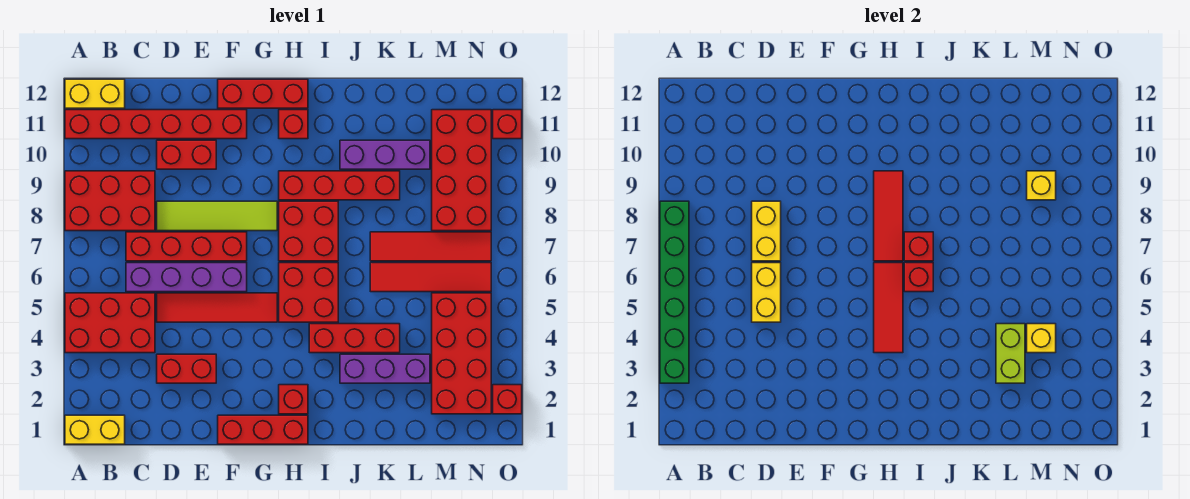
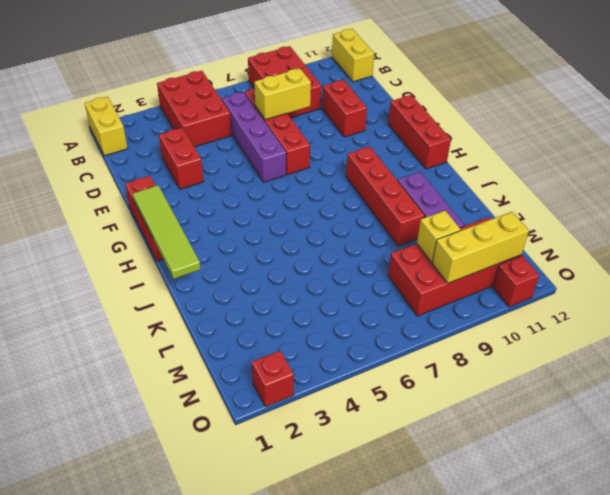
lime 1x4 tile [133,185,201,279] -> lime 1x4 tile moved to [157,201,277,231]
yellow 1x3 brick [432,212,529,283] -> none
none -> red 1x6 brick [65,110,247,139]
none -> red 1x4 tile [157,293,277,322]
none -> red 1x1 brick [279,385,308,414]
none -> red 2x2 brick [279,263,338,322]

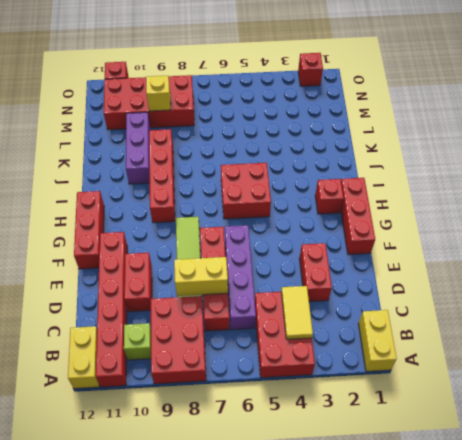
yellow 1x2 tile [281,286,313,339] -> none
lime 1x1 brick [124,323,151,360] -> none
none -> red 1x4 tile [157,293,277,322]
none -> red 2x2 brick [279,201,338,261]
none -> red 1x1 brick [279,110,308,139]
none -> red 1x3 brick [309,324,400,353]

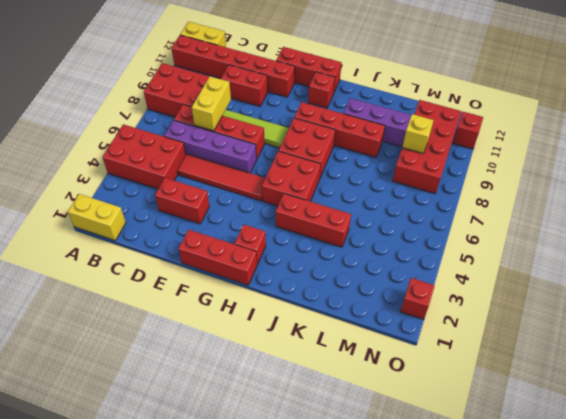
none -> purple 1x3 brick [340,354,430,383]
none -> red 1x4 tile [370,263,491,292]
none -> red 1x4 tile [370,232,491,261]
none -> red 2x4 brick [432,293,491,414]

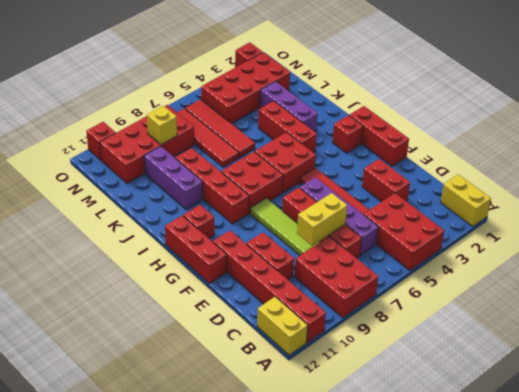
none -> green 1x6 brick [660,201,689,383]
none -> yellow 1x2 brick [752,263,781,322]
none -> red 1x3 tile [874,263,903,353]
none -> red 1x3 tile [874,171,903,261]

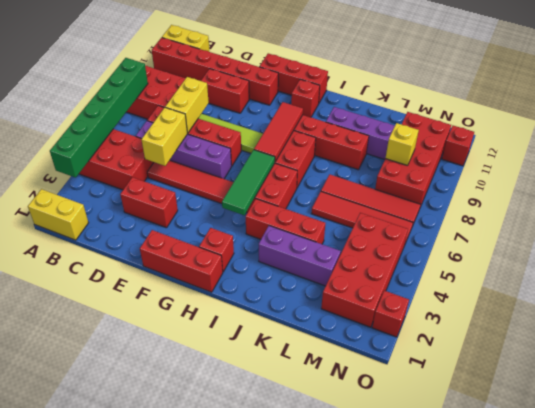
green 1x3 tile [222,150,275,215] -> red 1x3 tile [874,263,903,353]
none -> red 1x1 brick [904,263,933,292]
none -> red 1x1 brick [904,232,933,261]
none -> lime 1x2 brick [996,324,1025,383]
none -> yellow 1x1 brick [1027,324,1056,353]

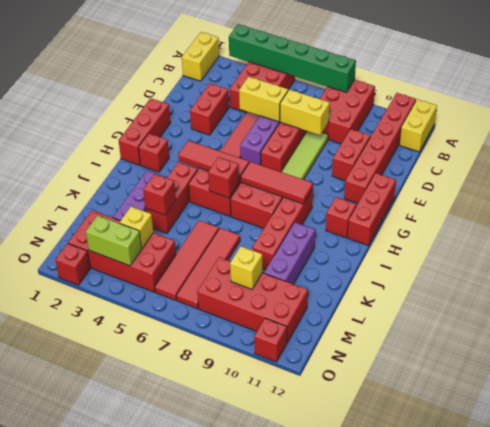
red 1x1 brick [143,174,176,215] -> red 1x1 brick moved to [904,232,933,261]
lime 1x2 brick [86,215,142,266] -> lime 1x2 brick moved to [996,324,1025,383]

